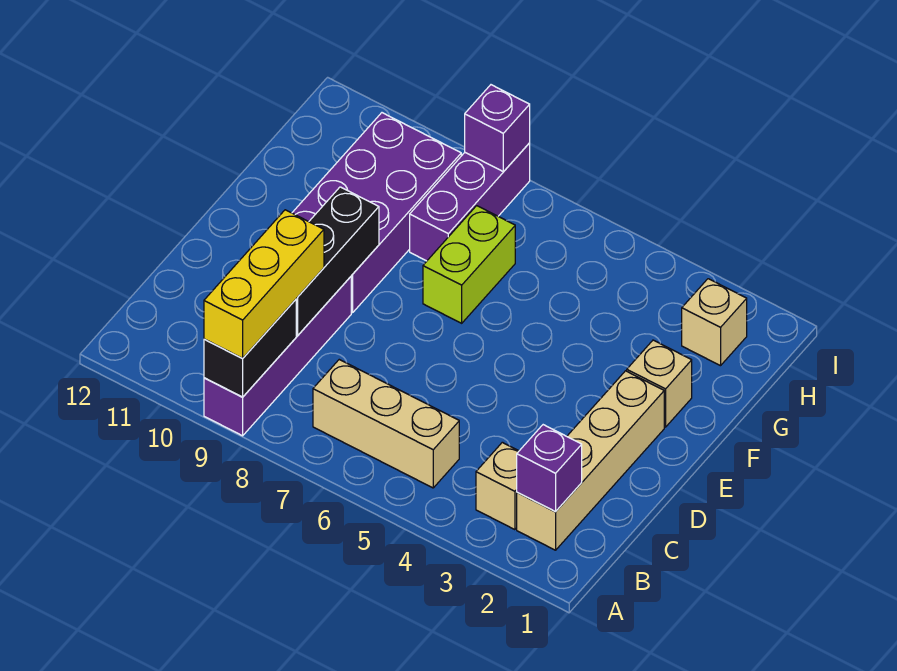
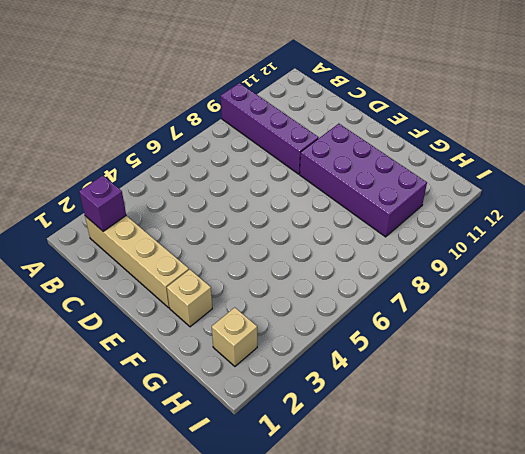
none -> tan 1x1 brick [476,442,519,530]
none -> tan 1x3 brick [313,360,459,488]
none -> lime 1x2 brick [423,206,515,323]

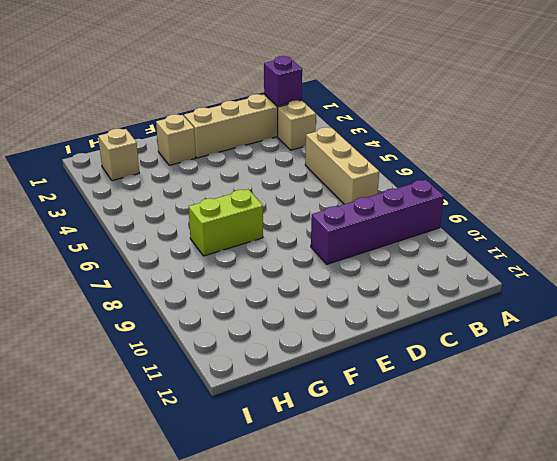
none -> purple 2x4 brick [292,113,461,313]
none -> purple 1x3 brick [410,143,530,261]
none -> black 1x2 brick [204,300,296,397]

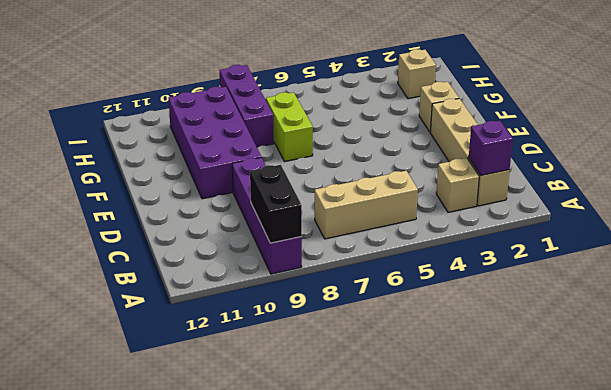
none -> black 1x3 brick [296,187,379,335]
none -> purple 1x1 brick [465,85,530,172]
none -> yellow 1x3 brick [204,210,324,358]

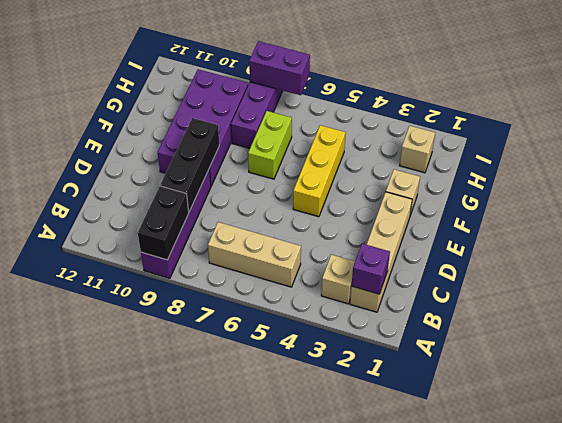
yellow 1x3 brick [293,125,346,217] -> yellow 1x3 brick moved to [204,210,324,358]
purple 1x2 brick [249,41,310,95] -> purple 1x1 brick [465,85,530,172]

